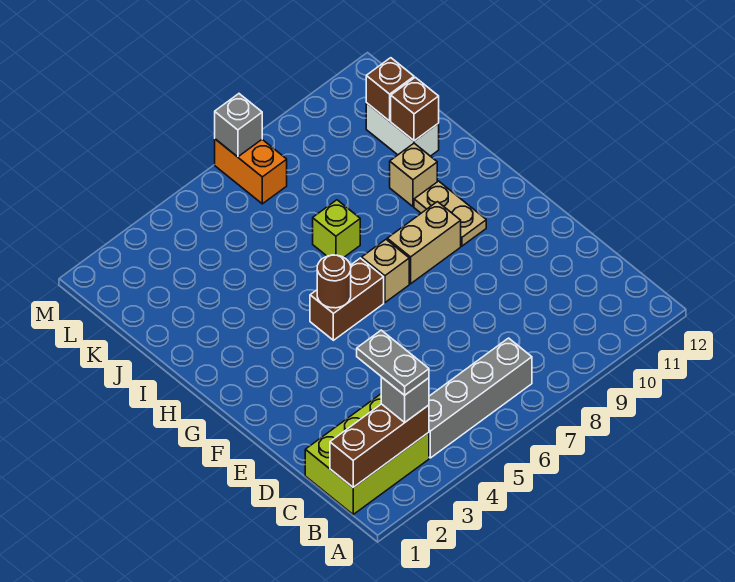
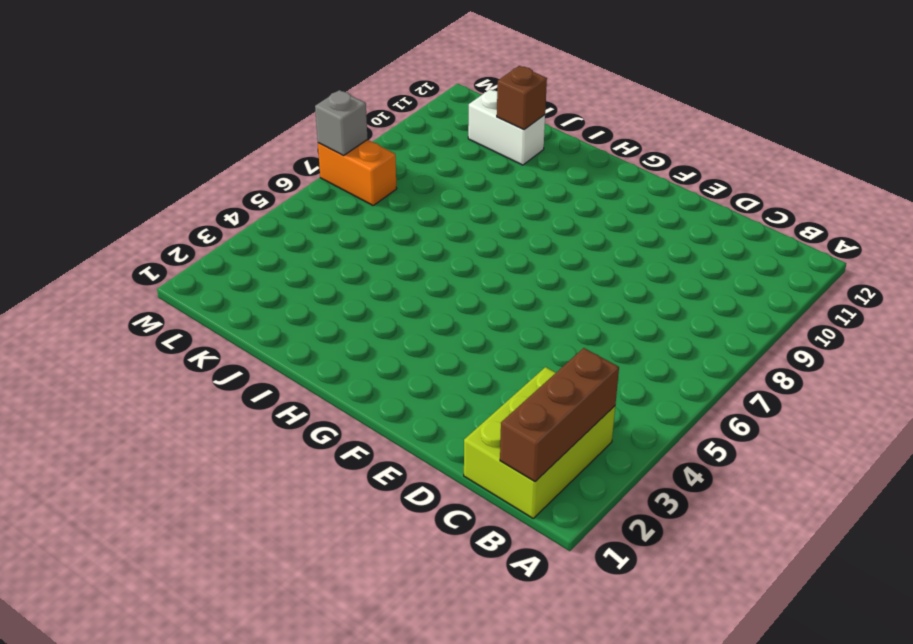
none -> grey 1x4 brick [429,338,532,458]
none -> brown 1x2 brick [310,258,384,340]
none -> tan 1x1 brick [362,240,409,303]

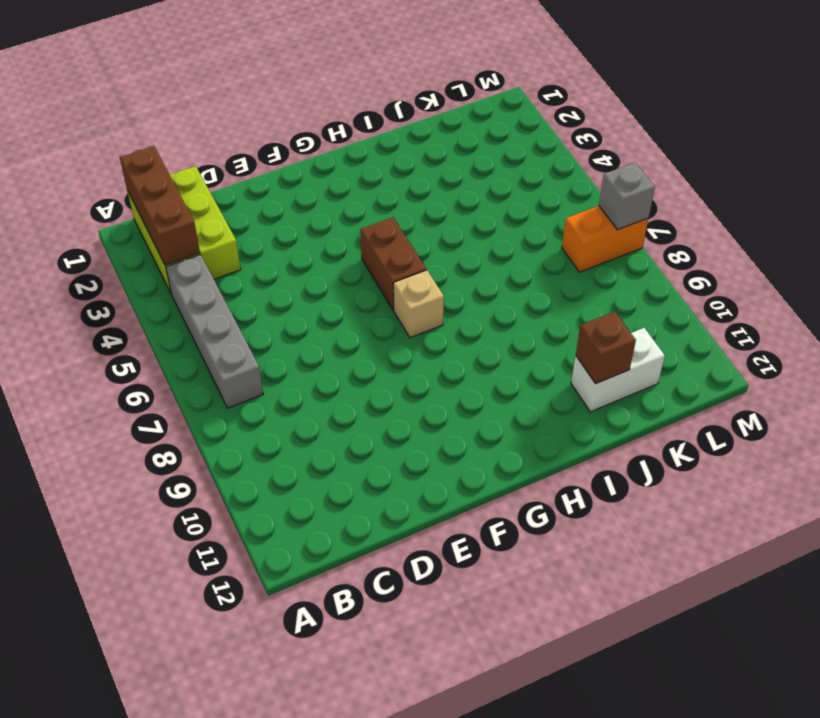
none -> tan 1x2 brick [387,202,461,284]
none -> tan 1x2 plate [414,181,486,246]
none -> lime 1x1 brick [313,200,360,257]

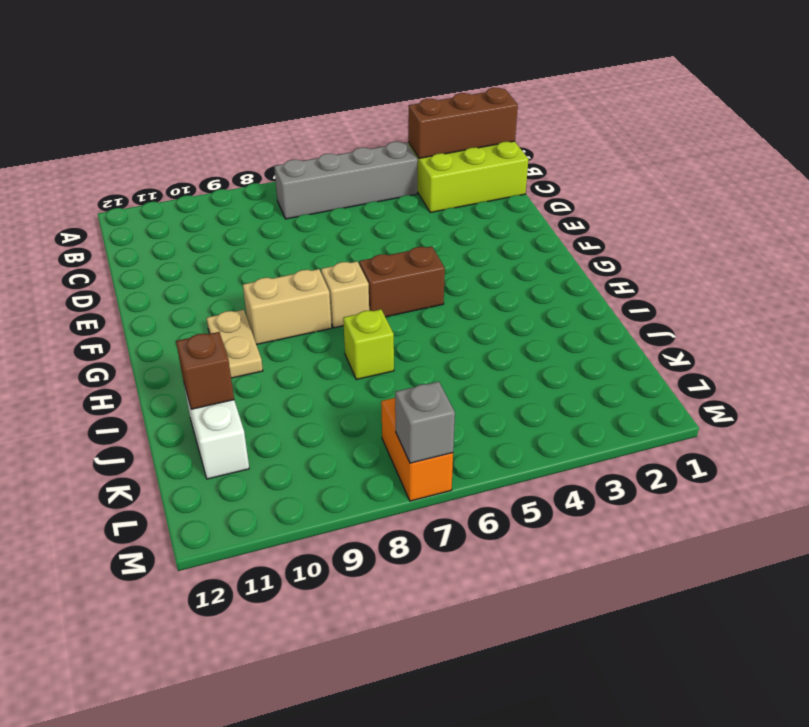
none -> tan 1x1 brick [390,143,437,206]
none -> brown 1x1 round brick [317,255,351,308]
none -> brown 1x1 brick [366,58,414,121]

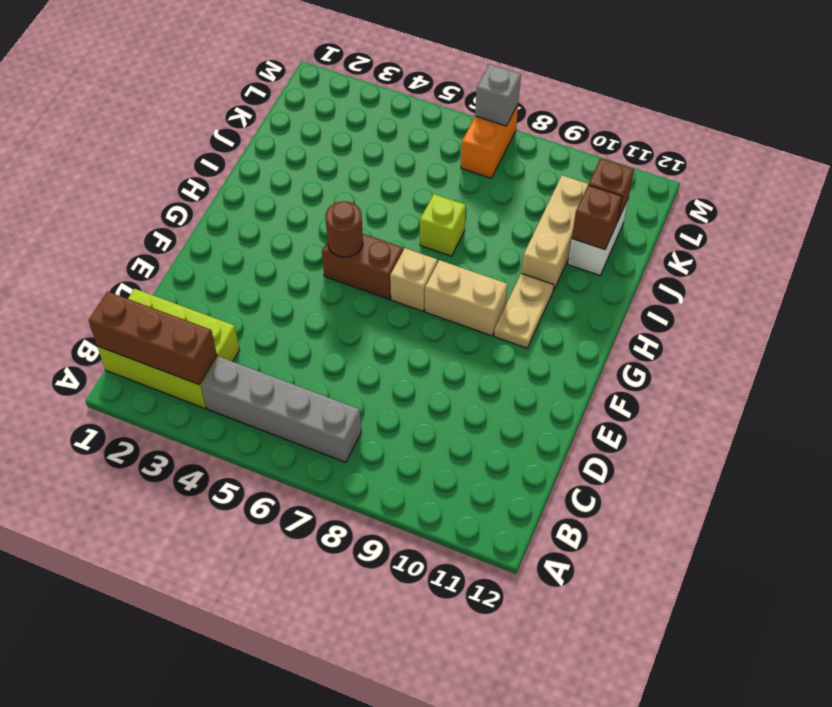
tan 1x3 brick [522,175,588,291] -> tan 1x1 brick [390,143,437,206]
none -> grey 1x1 brick [381,377,429,422]
none -> grey 1x2 plate [357,330,429,395]

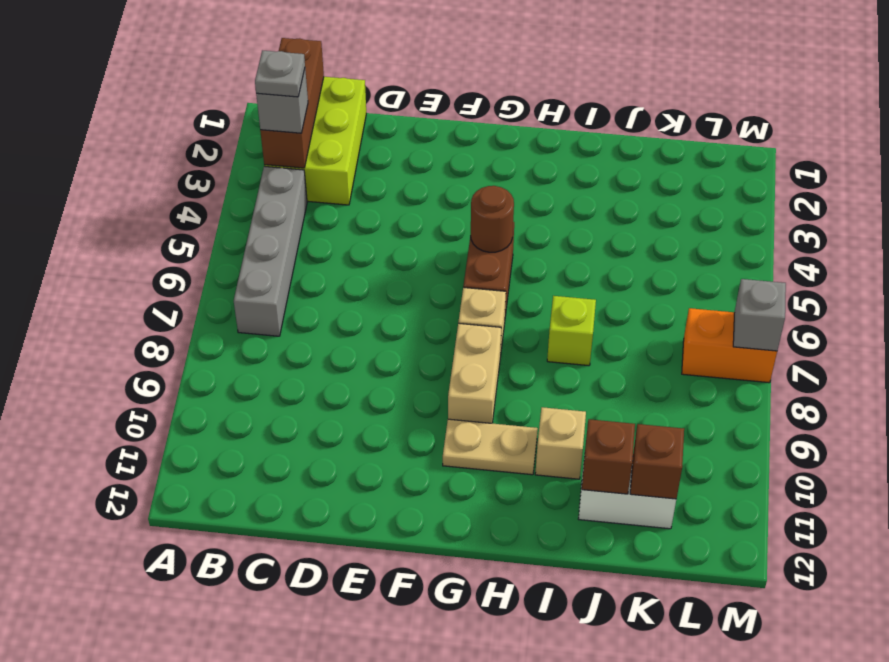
grey 1x1 plate [255,50,305,97] -> grey 1x2 plate [357,330,429,395]

